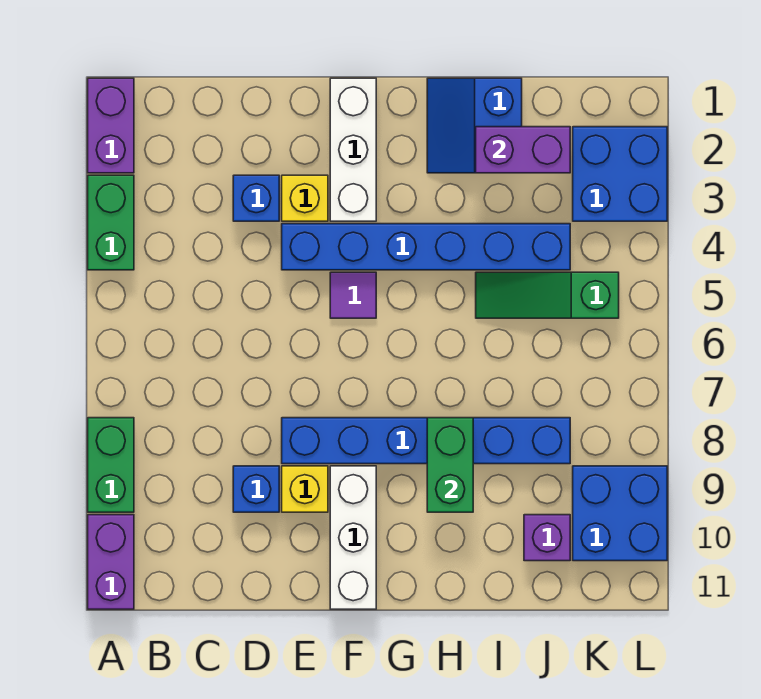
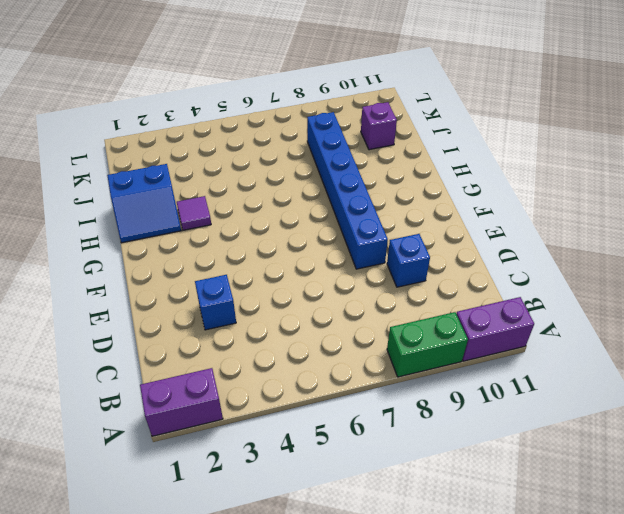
purple 1x1 tile [177,196,211,230] -> purple 1x1 tile moved to [330,272,376,318]
none -> green 1x2 brick [88,175,134,270]
none -> yellow 1x1 brick [282,175,328,221]
none -> blue 1x6 brick [282,224,570,270]

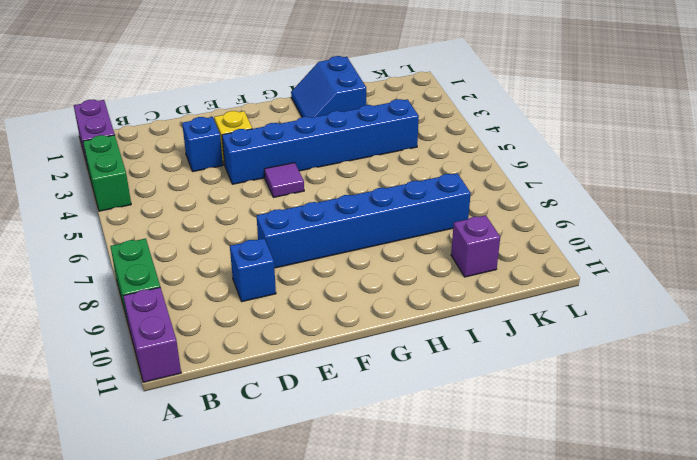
none -> yellow 1x1 brick [282,466,328,512]
none -> white 1x3 brick [330,78,376,221]
none -> white 1x3 brick [330,466,376,609]

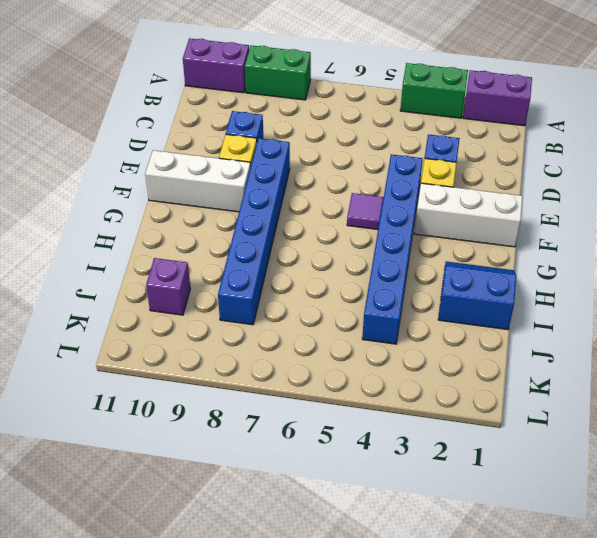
none -> green 1x3 slope [476,272,619,318]
none -> blue 2x2 brick [573,127,667,221]
none -> blue 2x2 brick [573,466,667,561]

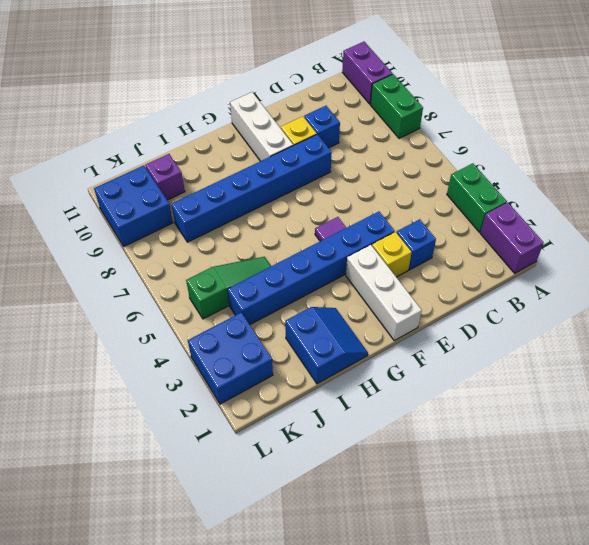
none -> green 1x2 brick [427,418,473,512]
none -> purple 1x2 brick [476,127,570,173]

